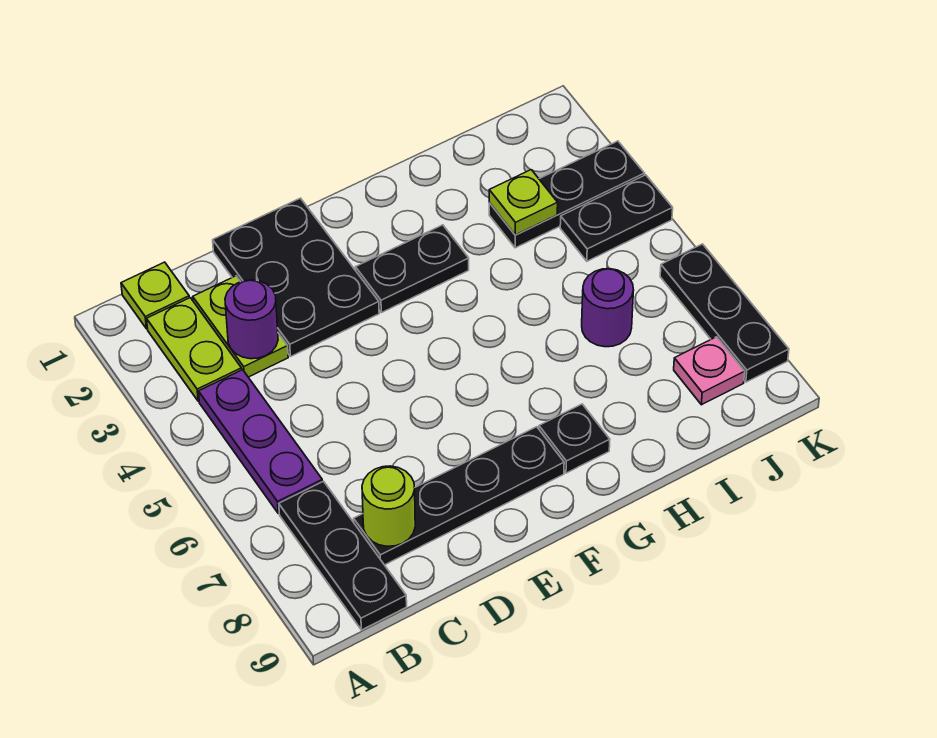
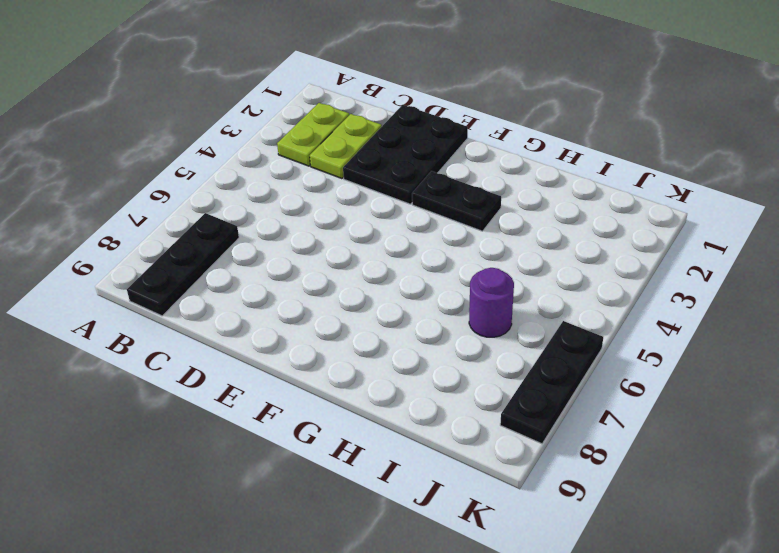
none -> lime 1x1 plate [121,262,189,329]
none -> purple 1x3 plate [199,370,322,513]
none -> black 1x4 plate [354,427,564,565]

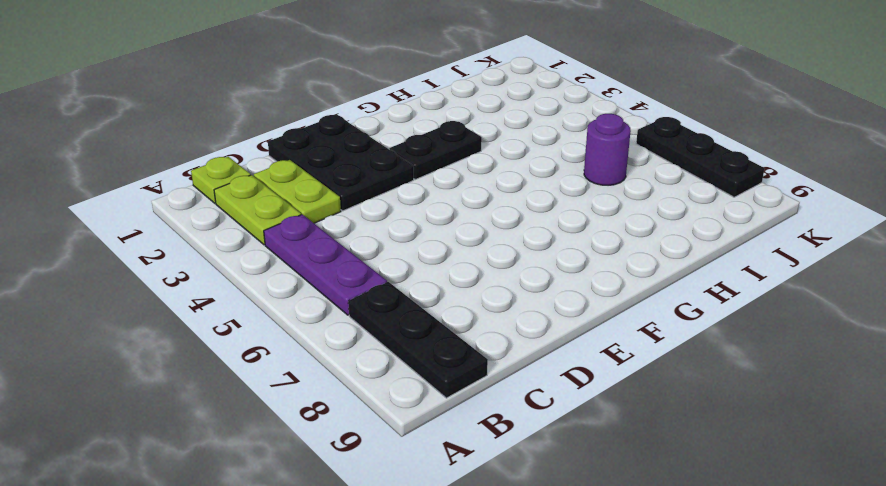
none -> black 1x4 plate [354,427,564,565]
none -> black 1x1 plate [539,404,610,473]
none -> black 1x3 plate [489,141,644,248]

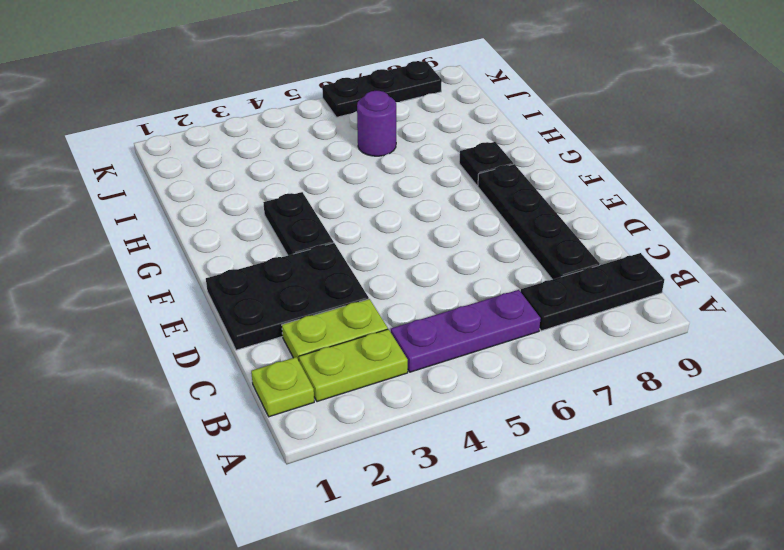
none -> black 1x3 plate [489,141,644,248]
none -> black 1x2 plate [560,175,673,261]
none -> pink 1x1 plate [674,337,745,405]

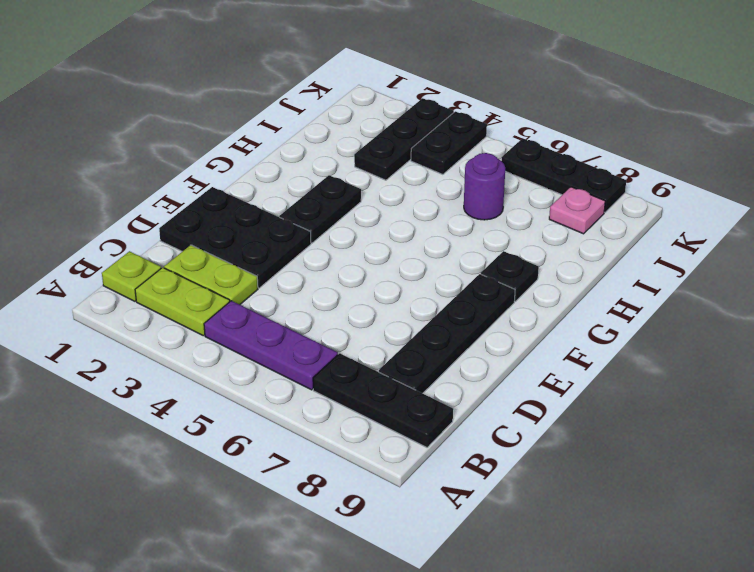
none -> purple 1x1 round brick [225,280,278,359]
none -> lime 1x1 round brick [362,466,415,546]
none -> lime 1x1 plate [489,170,558,235]

